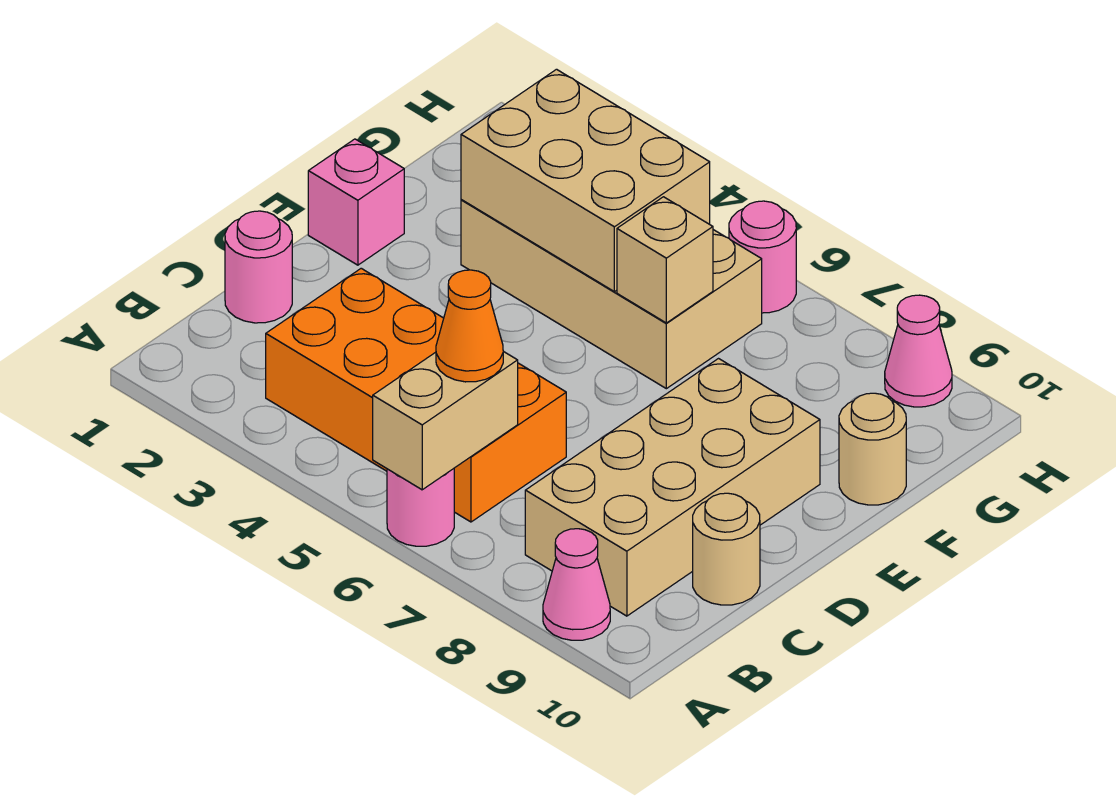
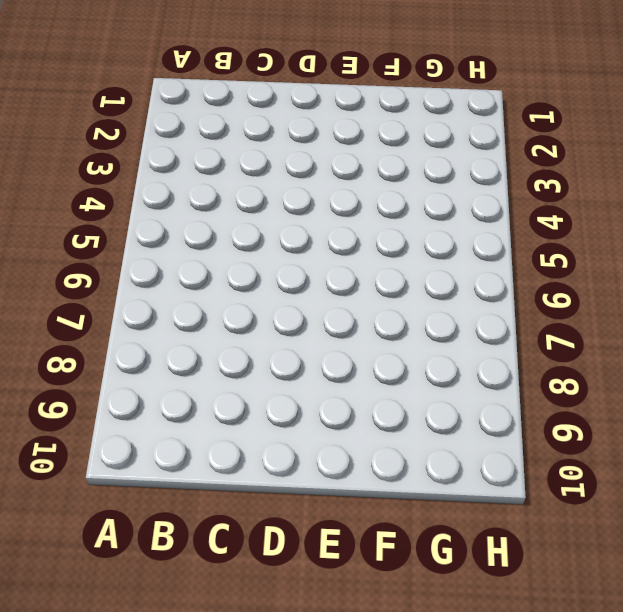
none -> pink 1x1 round brick [387,469,454,546]
none -> pink 1x1 cone [543,529,610,640]
none -> orange 2x4 brick [266,268,566,522]

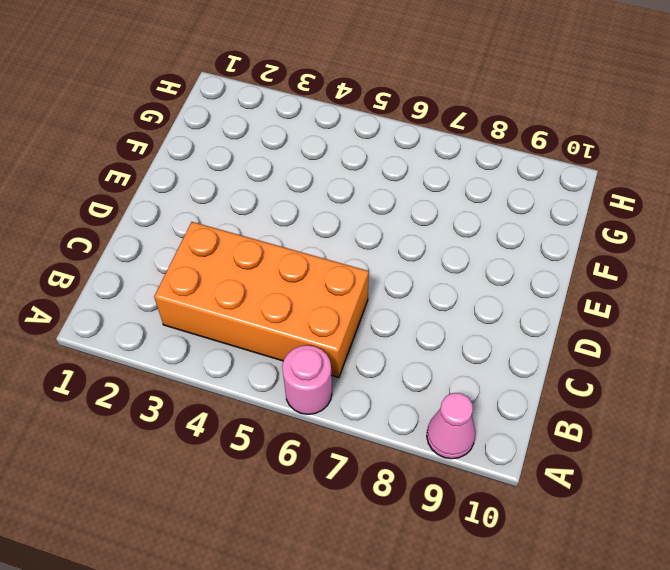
none -> tan 2x4 brick [525,359,820,616]
none -> pink 1x1 round brick [225,211,292,323]
none -> tan 1x1 round brick [693,493,760,605]

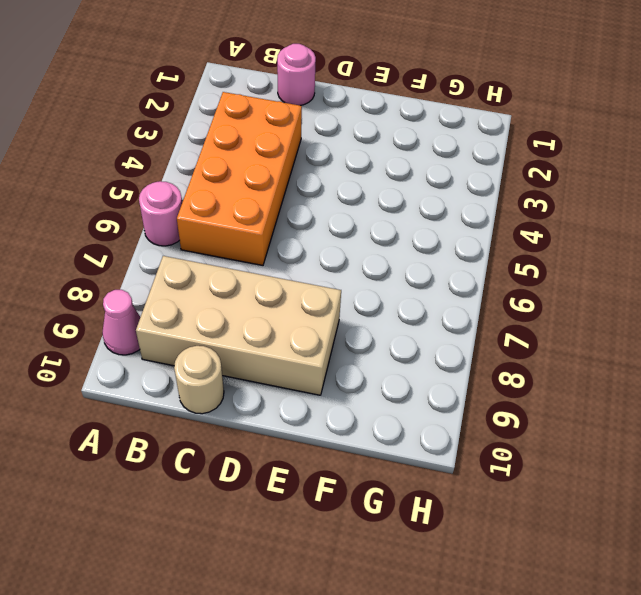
none -> pink 1x1 brick [308,139,404,265]
none -> tan 2x4 brick [461,200,762,389]
none -> tan 1x1 round brick [839,393,906,505]

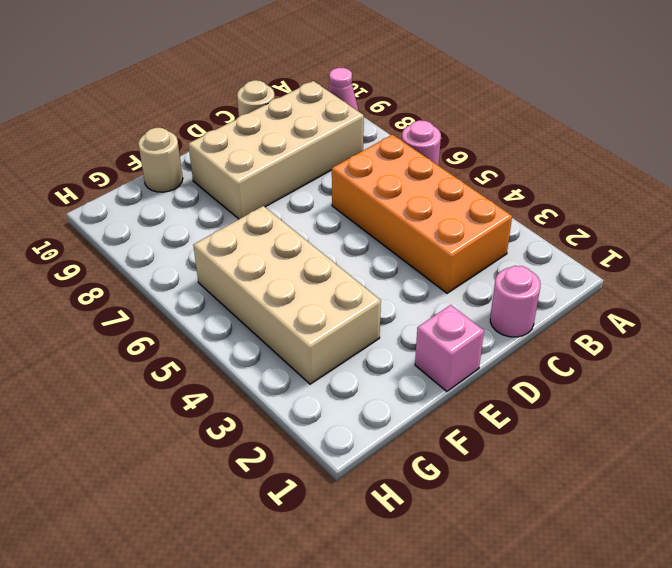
none -> pink 1x1 round brick [729,201,796,313]
none -> pink 1x1 cone [885,295,952,407]
none -> tan 1x2 brick [373,351,518,490]

